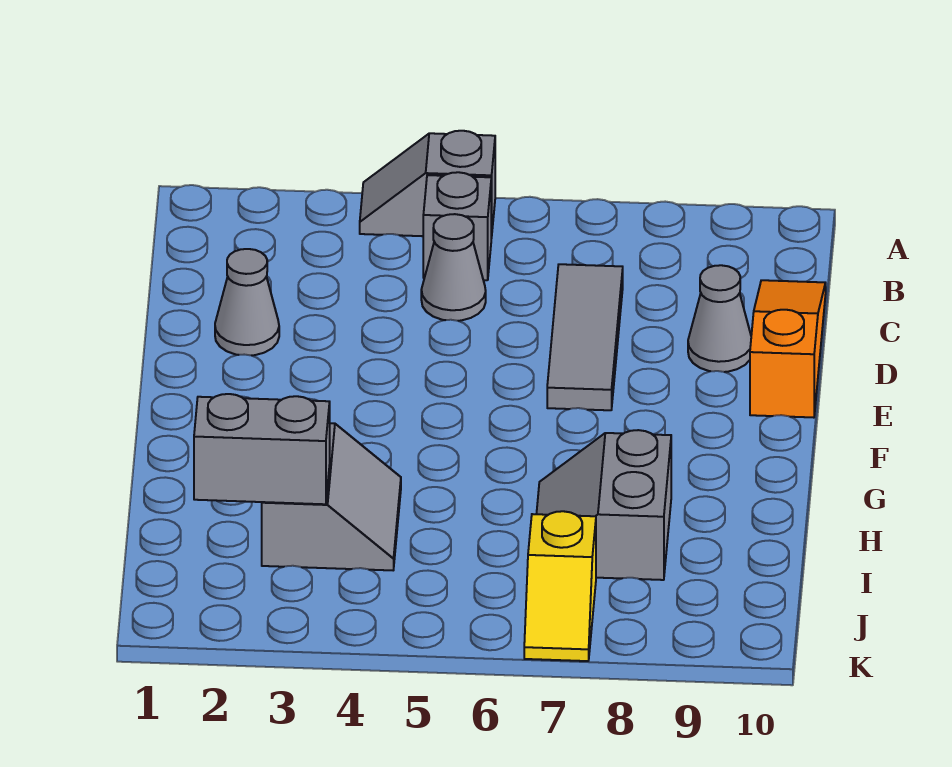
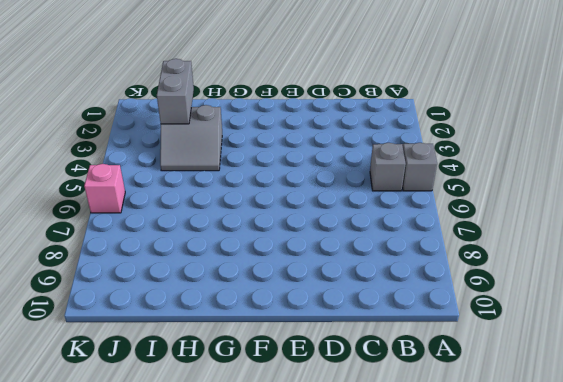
pink 1x1 brick [84,164,125,213] -> none
none -> grey 1x1 cone [421,214,486,321]
none -> grey 1x3 tile [547,264,623,410]

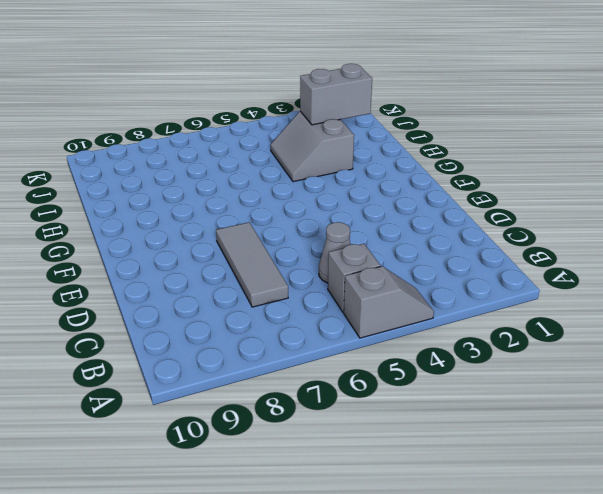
none -> orange 1x3 slope [750,280,826,418]
none -> grey 1x1 cone [215,249,279,355]

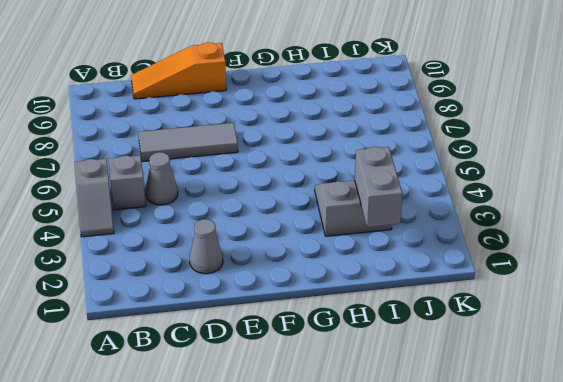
none -> grey 1x1 cone [688,265,751,372]
none -> grey 2x2 slope [537,430,671,580]

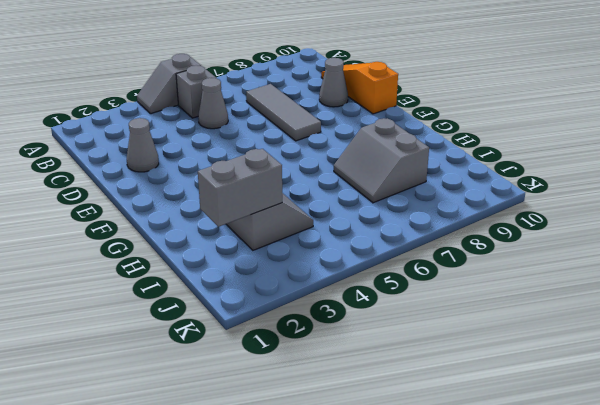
none -> yellow 1x2 slope [524,511,596,661]

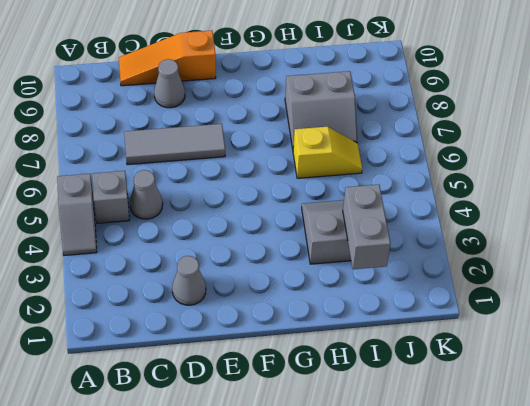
yellow 1x2 slope [293,127,362,178] -> yellow 1x2 slope moved to [524,511,596,661]

